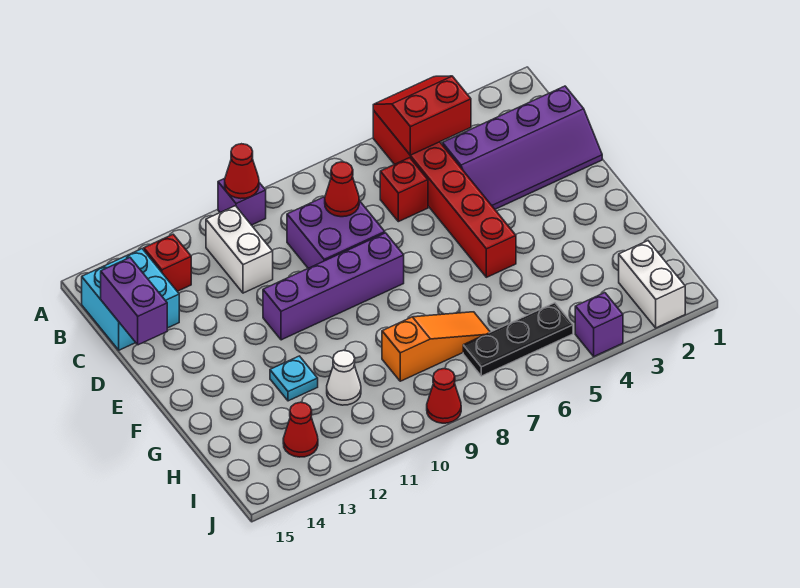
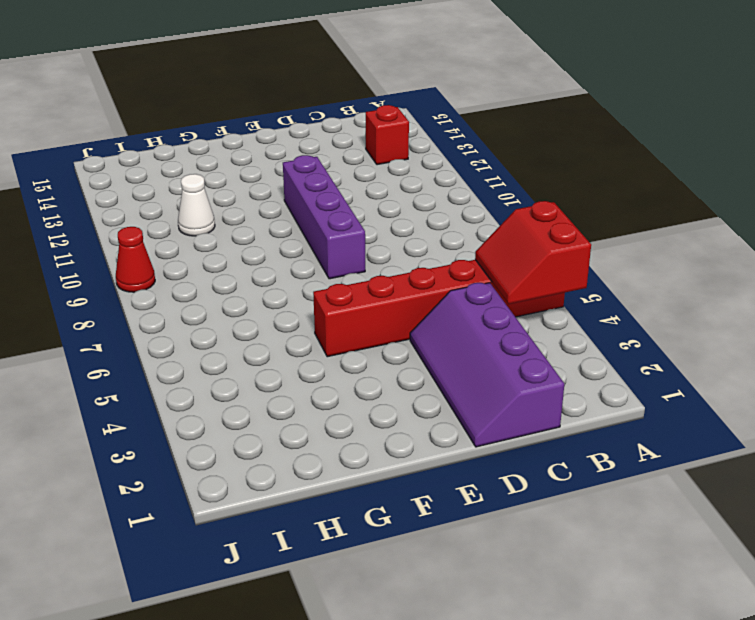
red 2x2 slope [475,201,591,304] -> red 2x2 slope turned to [373,76,471,155]
none -> purple 1x1 brick [218,179,266,225]
none -> white 1x2 brick [206,206,273,293]
none -> cyan 2x2 brick [82,249,179,350]

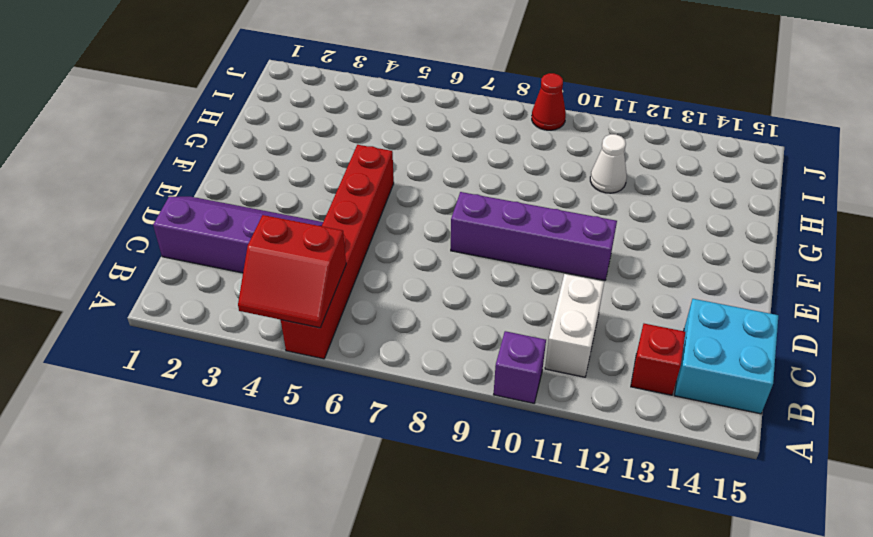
none -> red 1x1 brick [380,158,428,222]
none -> purple 2x2 brick [287,197,385,268]
none -> cyan 1x1 plate [270,356,318,401]

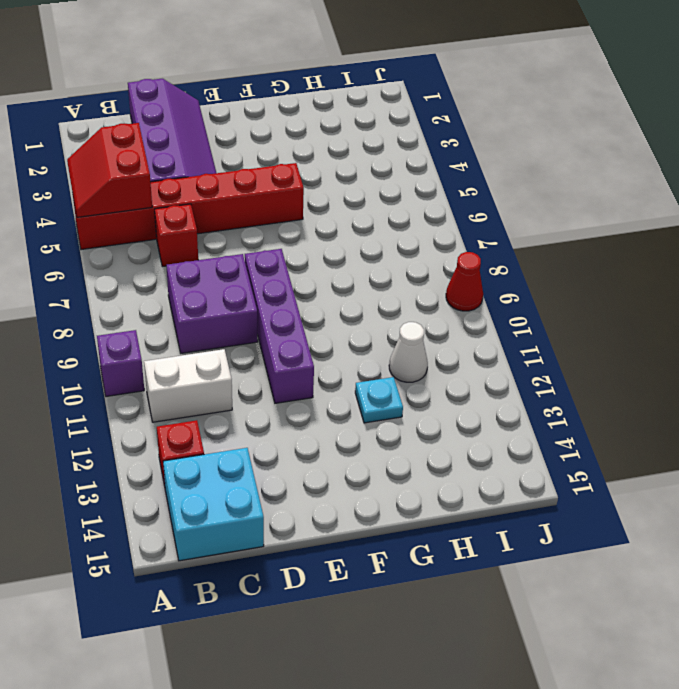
none -> orange 1x3 slope [382,312,490,381]
none -> white 1x2 brick [619,241,685,328]
none -> black 1x3 plate [463,303,573,376]

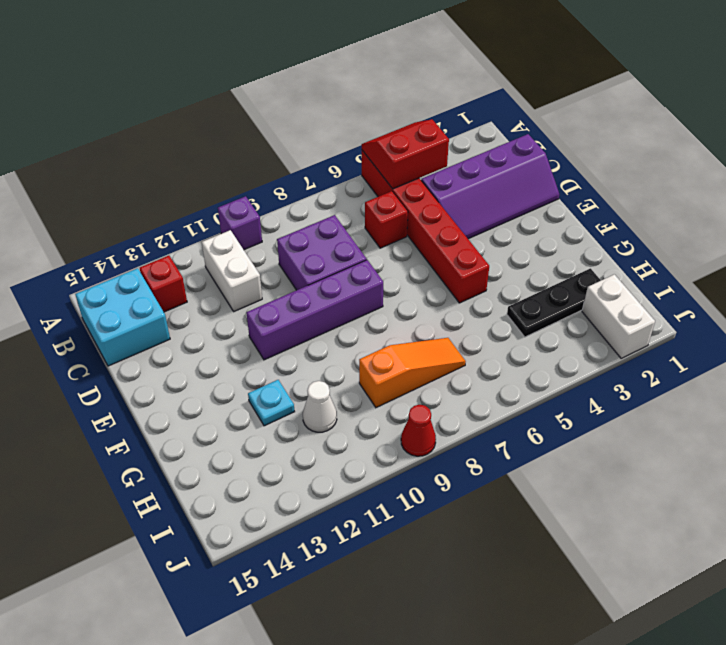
black 1x3 plate [507,268,601,337] -> black 1x3 plate moved to [463,303,573,376]
none -> red 1x1 cone [283,402,318,457]
none -> purple 1x1 brick [575,293,623,356]
none -> red 1x1 cone [225,144,259,199]

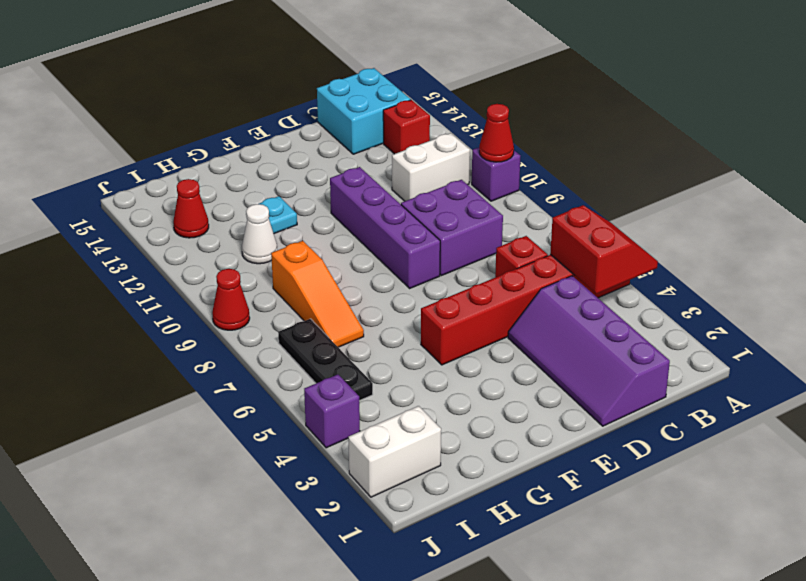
none -> red 1x1 cone [325,162,359,217]
none -> purple 1x2 brick [101,258,167,345]

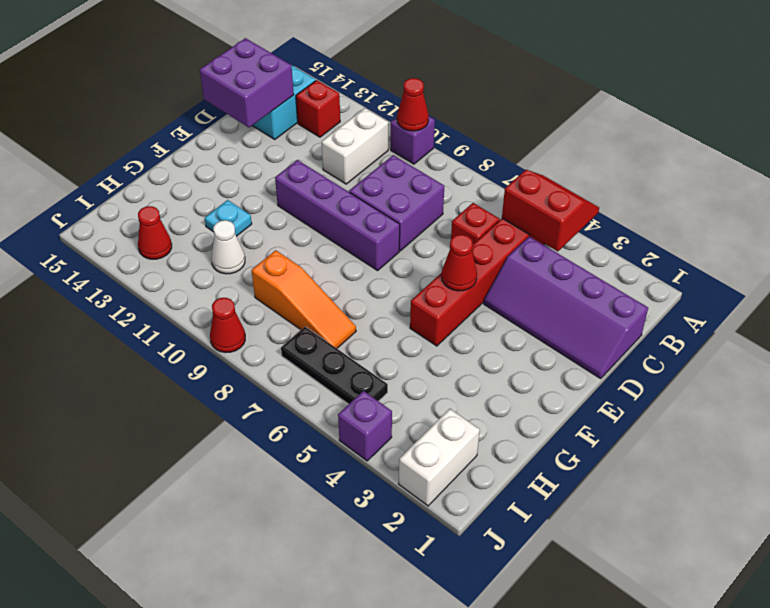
purple 2x2 brick [200,38,294,127] -> purple 1x2 brick [101,258,167,345]
red 1x1 cone [442,235,477,291] -> red 1x1 cone moved to [325,162,359,217]

